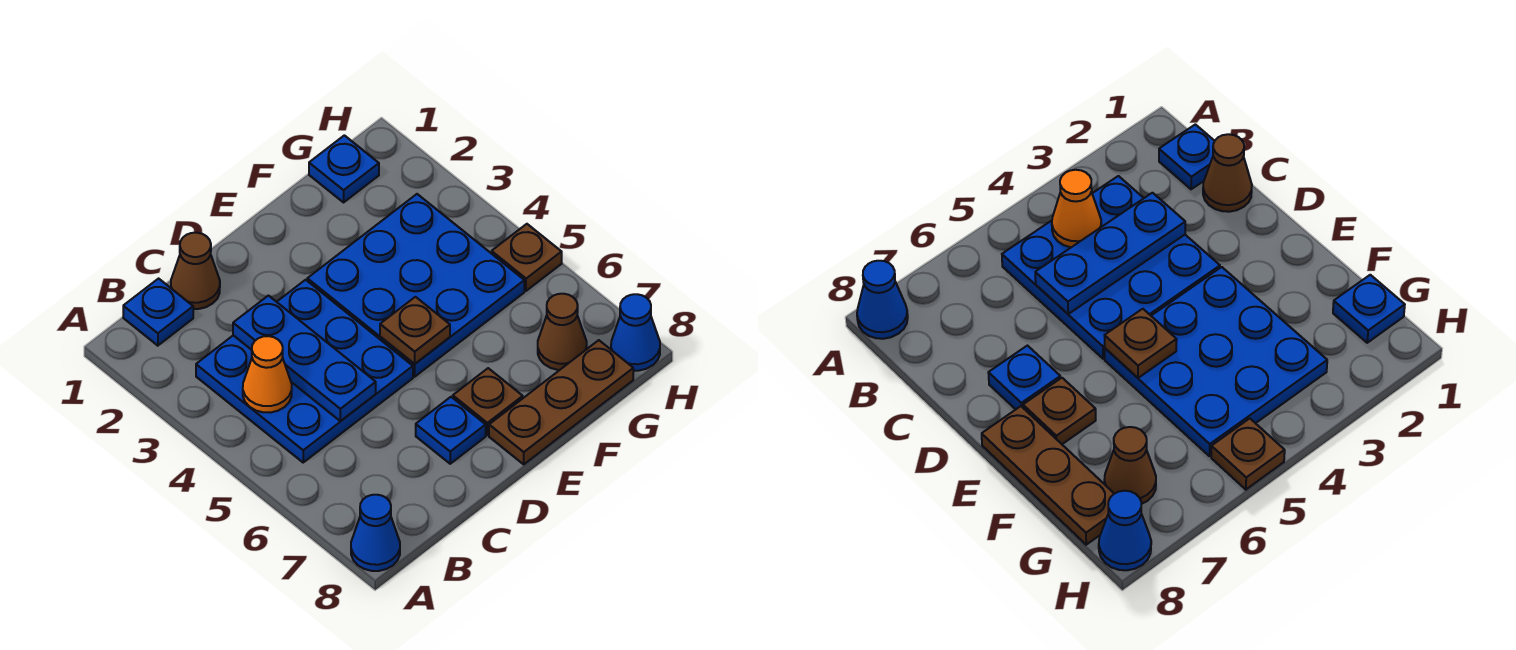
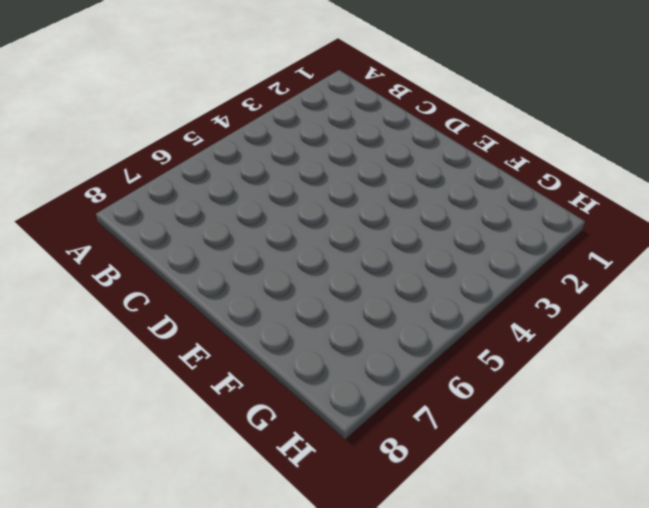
none -> blue 1x1 cone [351,495,400,571]
none -> blue 1x1 plate [123,279,193,346]
none -> blue 3x3 plate [196,280,413,462]

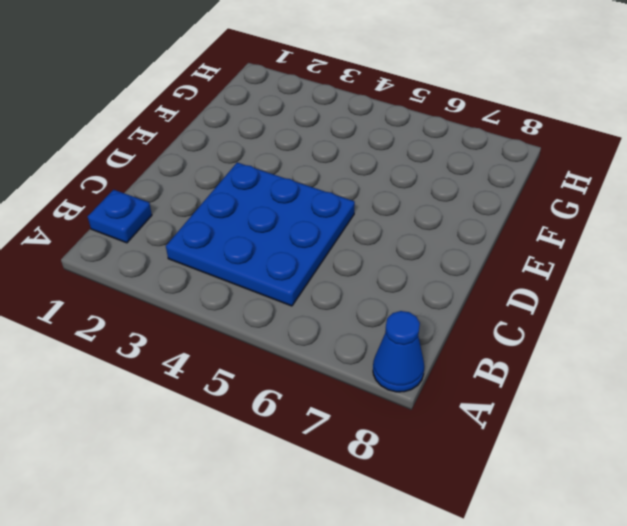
none -> brown 1x1 cone [171,233,220,309]
none -> blue 1x1 plate [416,397,486,464]
none -> blue 3x3 plate [307,194,524,377]

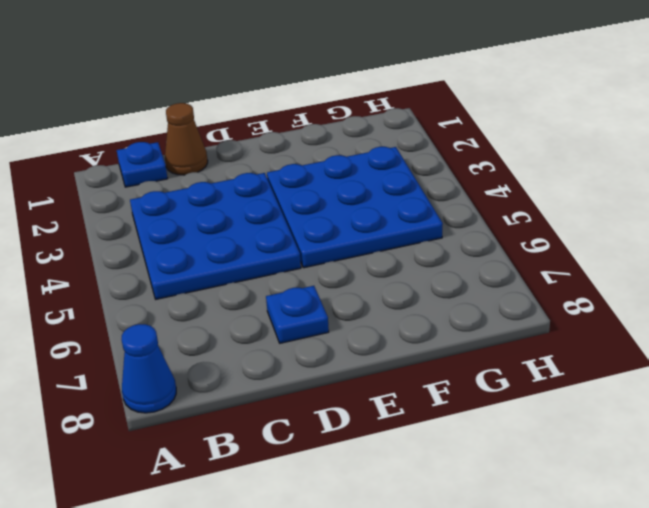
none -> brown 1x1 plate [453,368,523,435]
none -> brown 1x3 plate [489,340,633,464]
none -> blue 1x1 plate [309,135,379,202]

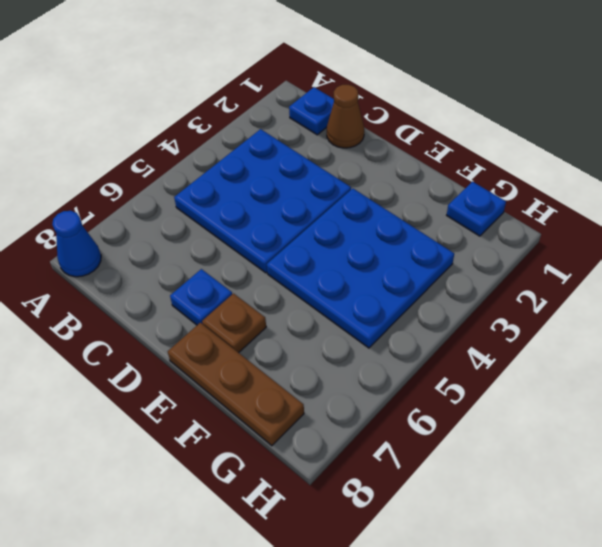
none -> brown 1x1 cone [538,294,587,370]
none -> brown 1x1 plate [492,224,562,291]
none -> blue 1x1 cone [611,294,660,371]

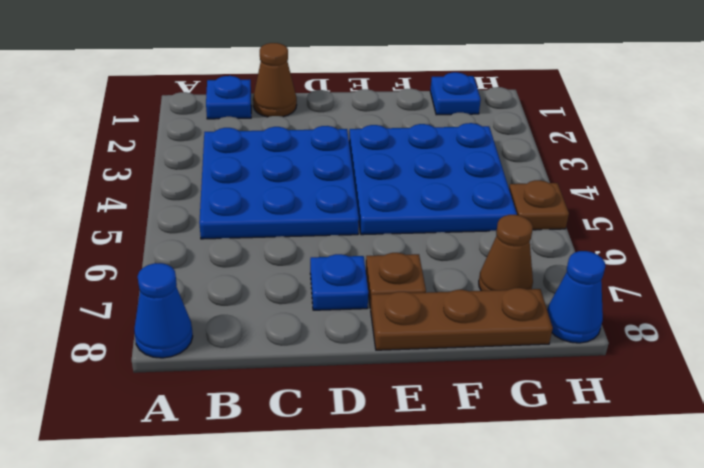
none -> orange 1x1 cone [243,336,292,413]
none -> blue 1x3 plate [233,296,376,421]
none -> brown 1x1 plate [380,297,450,364]

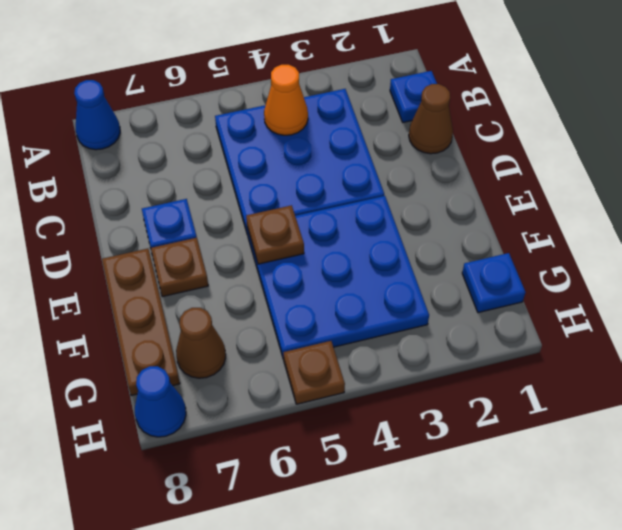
none -> blue 1x3 plate [233,296,376,421]

